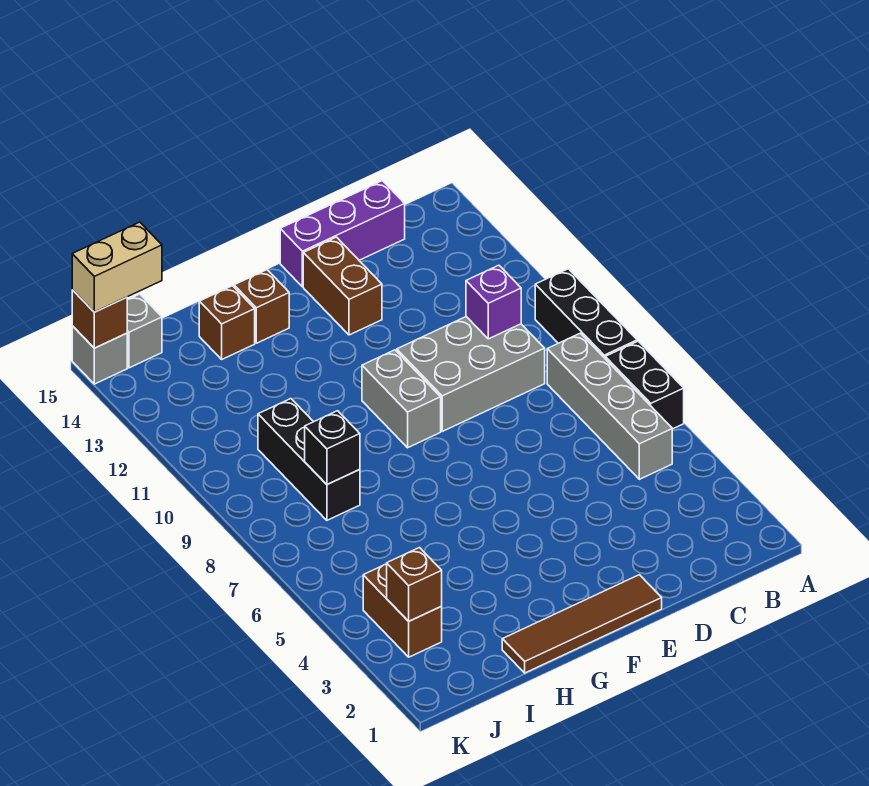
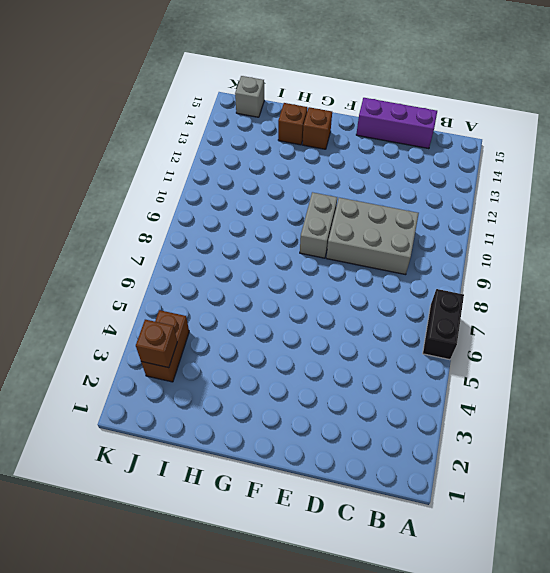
none -> black 1x3 brick [535,269,637,358]
none -> grey 1x4 brick [547,333,672,479]
none -> brown 1x4 tile [502,575,662,673]

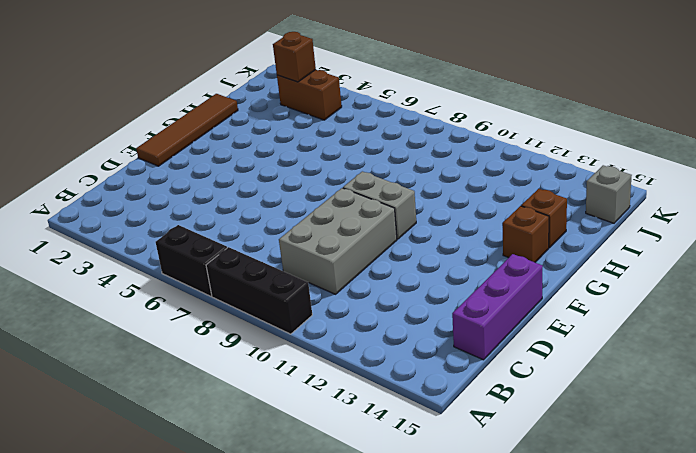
none -> grey 1x4 brick [547,333,672,479]
none -> brown 1x2 brick [303,237,382,335]
none -> black 1x3 brick [258,399,360,520]

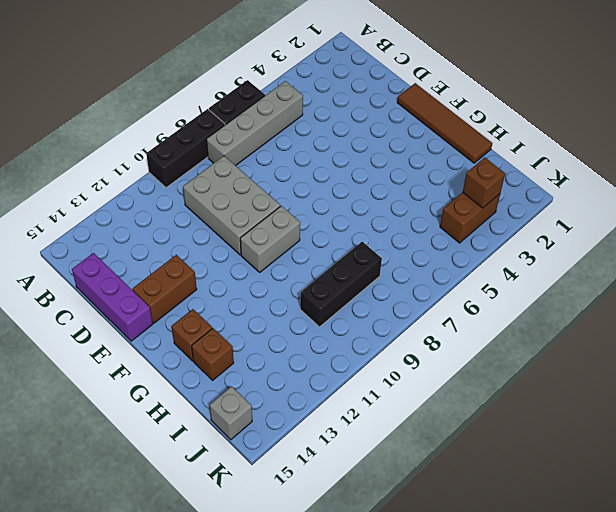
none -> grey 1x1 brick [72,326,127,384]
none -> purple 1x1 brick [466,265,521,339]
none -> black 1x1 brick [305,411,360,485]

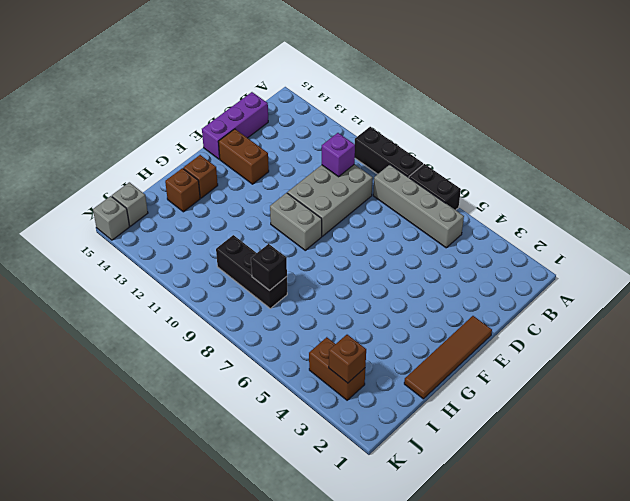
none -> brown 1x1 brick [72,290,127,348]
none -> tan 1x2 brick [72,222,162,312]

